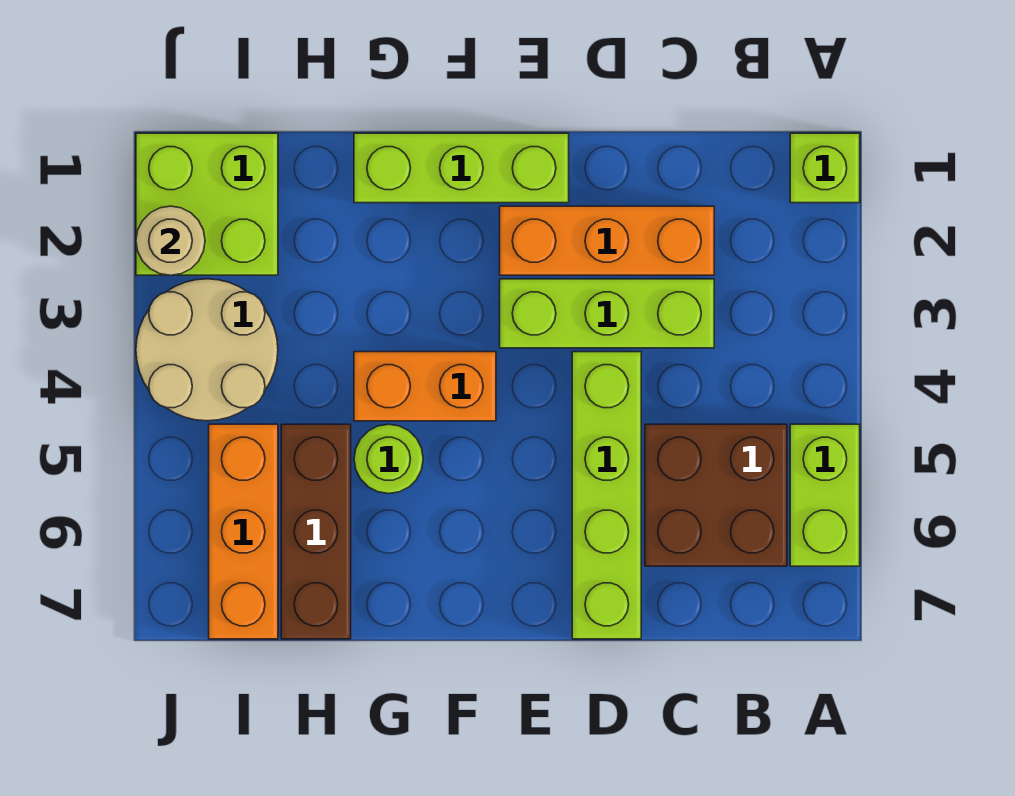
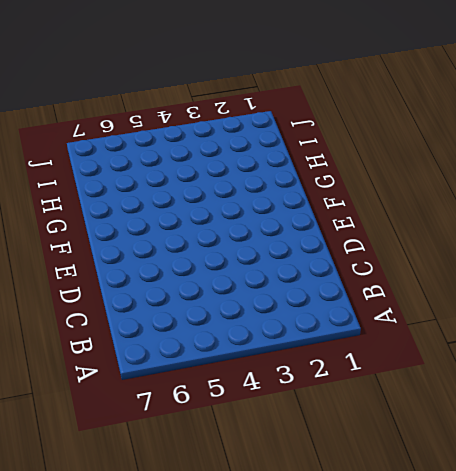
none -> lime 1x1 brick [790,133,860,203]
none -> lime 1x2 brick [790,424,860,566]
none -> brown 2x2 brick [645,424,787,566]

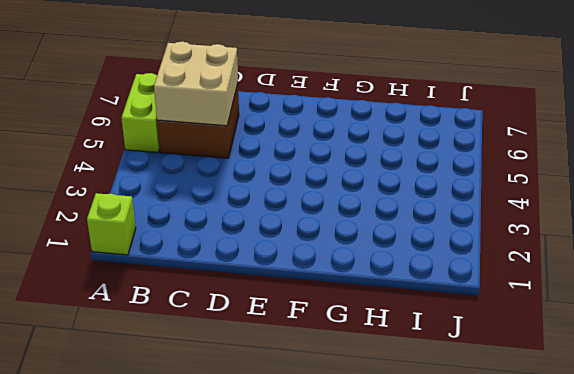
tan 2x2 brick [154,42,238,126] -> none
none -> orange 1x3 brick [500,206,714,275]
none -> lime 1x3 brick [500,279,714,348]
none -> lime 1x4 brick [572,352,641,639]

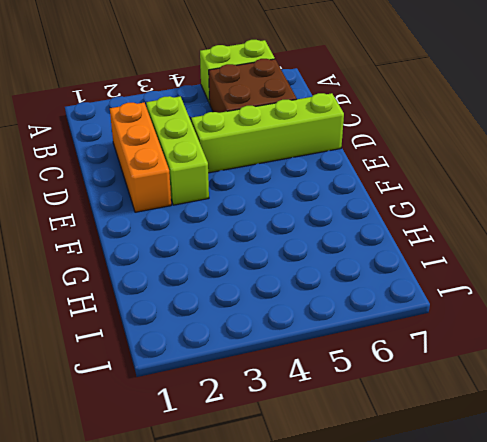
none -> lime 1x1 brick [790,133,860,203]
none -> lime 1x3 brick [354,133,569,203]
none -> orange 1x2 brick [354,352,496,421]

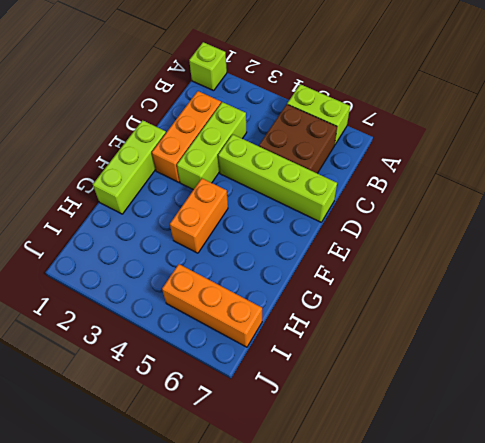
none -> lime 1x1 round brick [354,424,423,494]
none -> brown 1x3 brick [281,424,351,639]
none -> lime 2x2 brick [136,133,278,275]

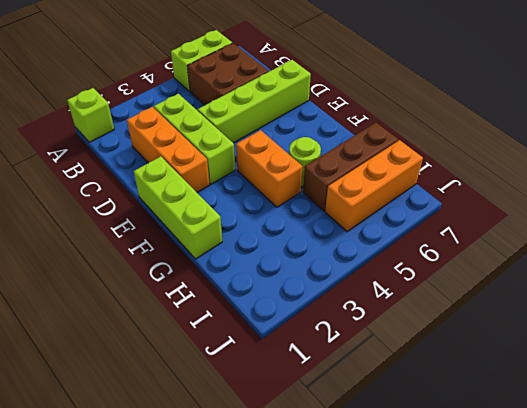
none -> lime 2x2 brick [136,133,278,275]
none -> tan 2x2 round brick [136,279,278,421]
none -> tan 1x1 round brick [136,206,205,275]

